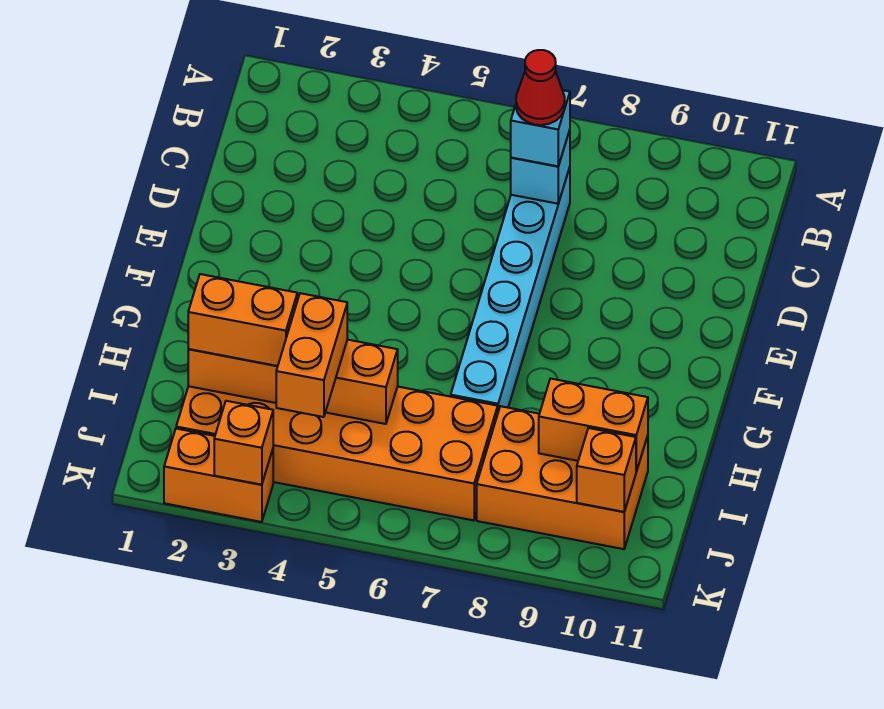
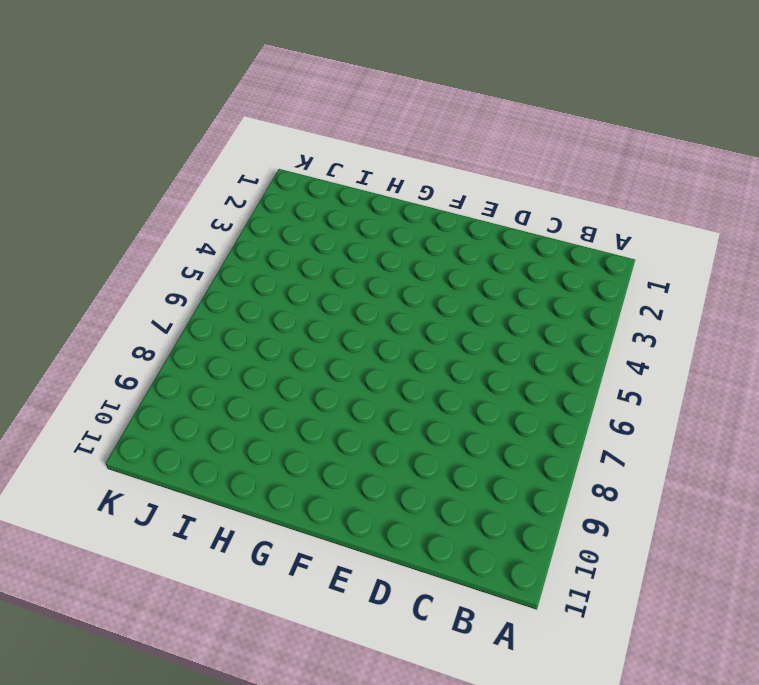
none -> cyan 1x6 brick [451,167,570,411]
none -> orange 2x6 brick [176,386,498,520]
none -> orange 2x3 brick [477,406,648,549]

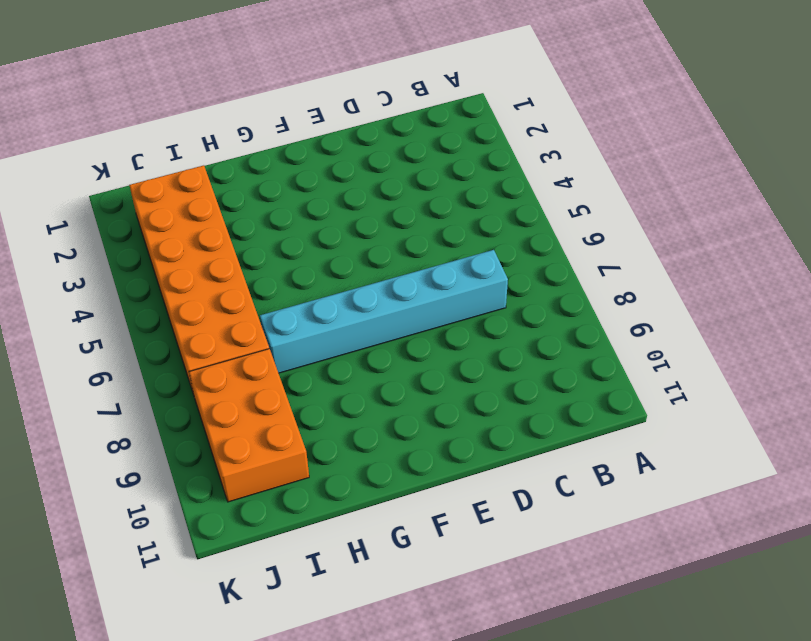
none -> orange 1x2 brick [164,429,273,522]
none -> cyan 1x1 brick [511,130,570,204]
none -> orange 1x4 brick [188,340,398,424]

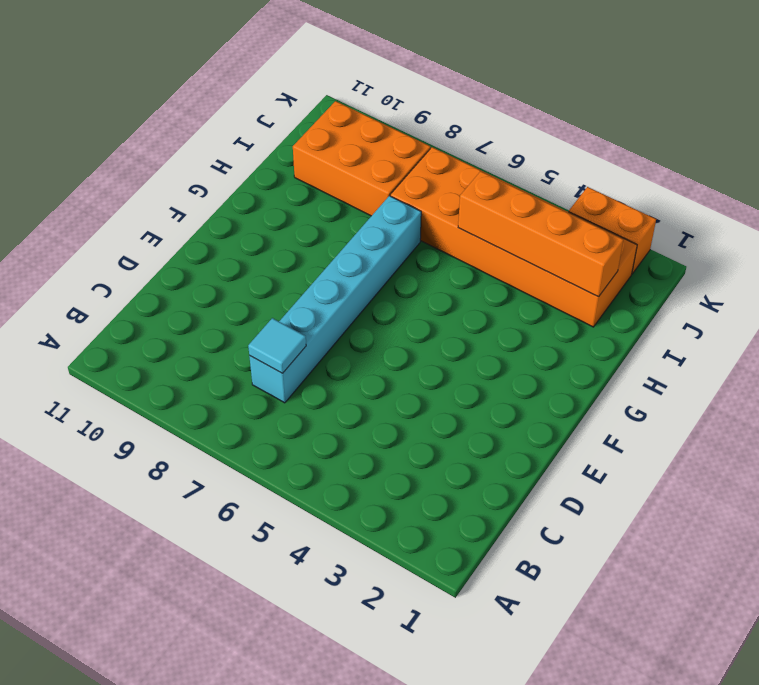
cyan 1x1 tile [248,318,306,373] -> cyan 1x1 brick [511,130,570,204]
none -> orange 1x2 brick [539,378,648,472]
none -> orange 1x1 brick [577,428,636,512]
none -> orange 1x1 brick [214,401,273,485]

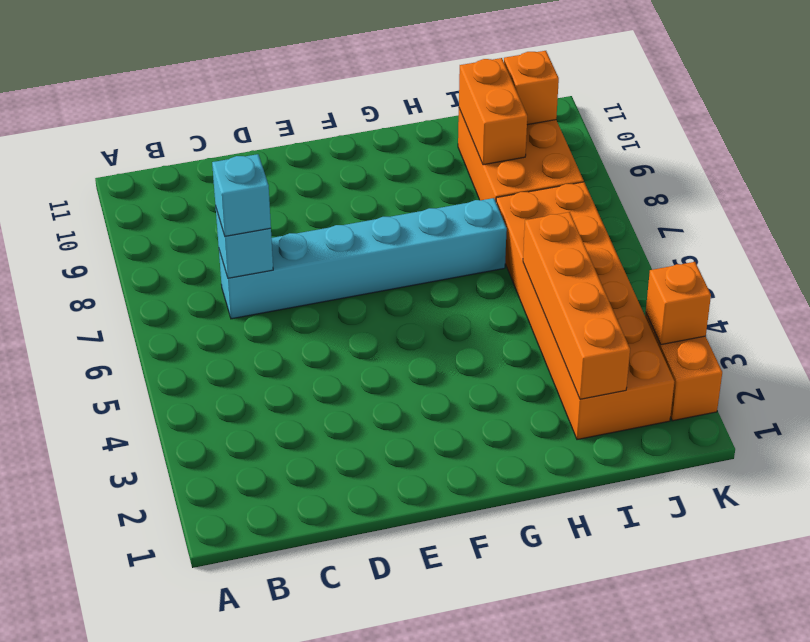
none -> orange 1x2 brick [188,274,297,366]
none -> orange 1x2 brick [276,293,347,417]
none -> red 1x1 cone [516,50,565,125]

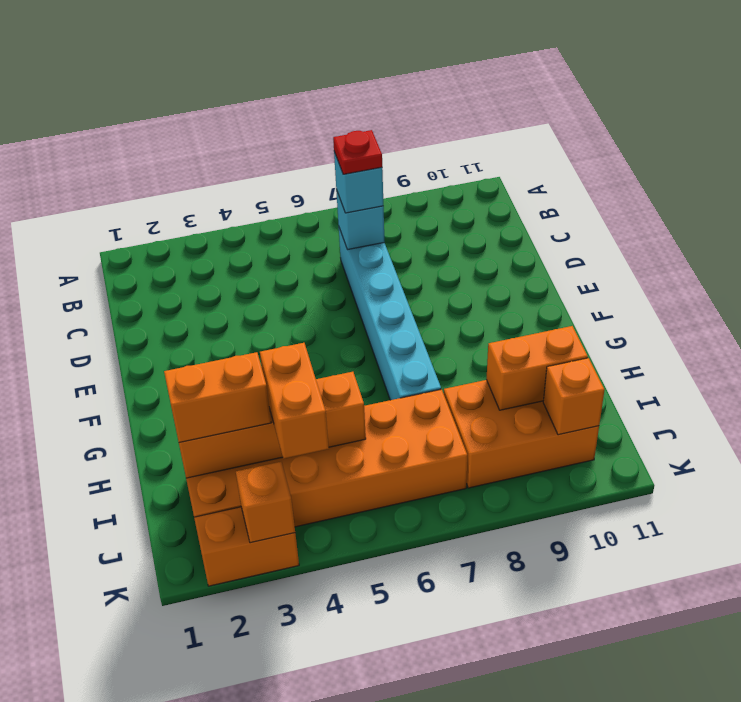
red 1x1 plate [333,130,382,174] -> red 1x1 cone [516,50,565,125]

